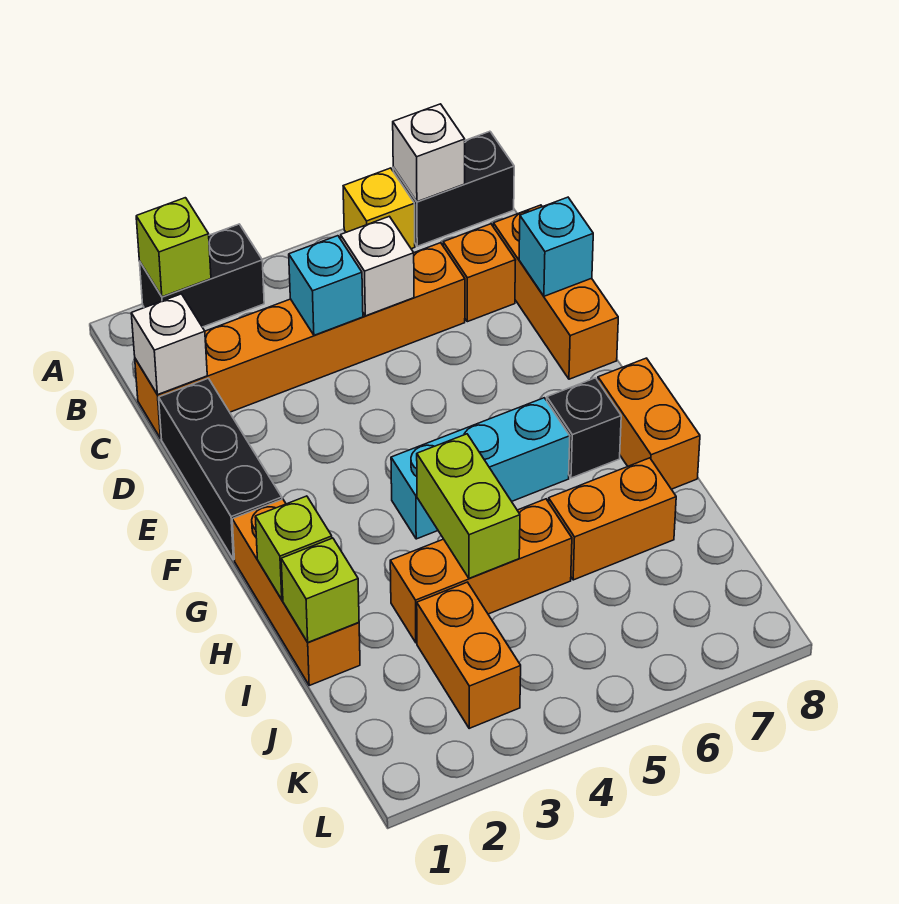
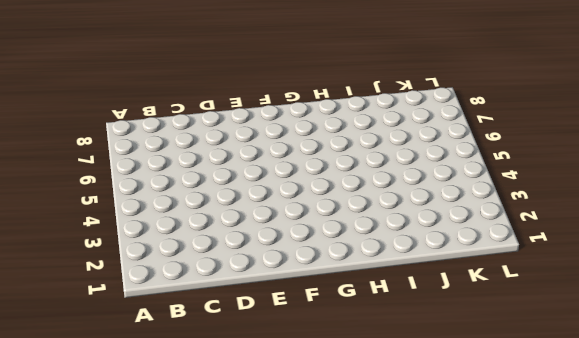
none -> black 1x2 brick [140,224,264,327]
none -> yellow 1x1 brick [343,168,415,249]
none -> black 1x2 brick [393,131,514,246]

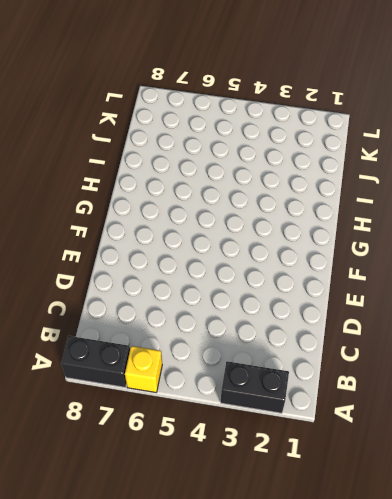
none -> orange 1x6 brick [135,243,465,439]
none -> orange 1x1 brick [443,224,515,322]
none -> orange 1x3 brick [493,205,618,379]

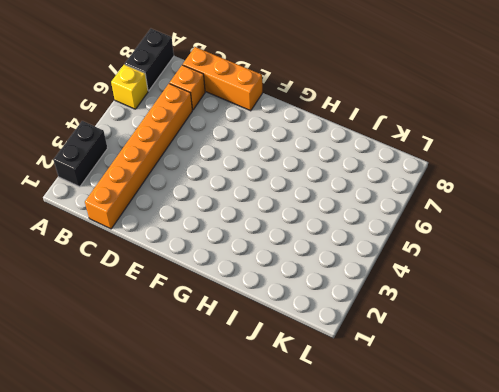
none -> black 1x3 brick [159,378,282,560]
none -> orange 1x3 brick [232,499,360,685]
none -> cyan 1x3 brick [391,398,570,539]

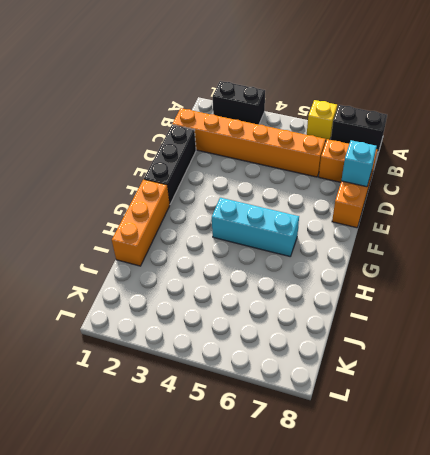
none -> black 1x1 brick [547,378,621,478]
none -> orange 1x2 brick [598,358,700,489]
none -> orange 1x3 brick [390,499,572,643]

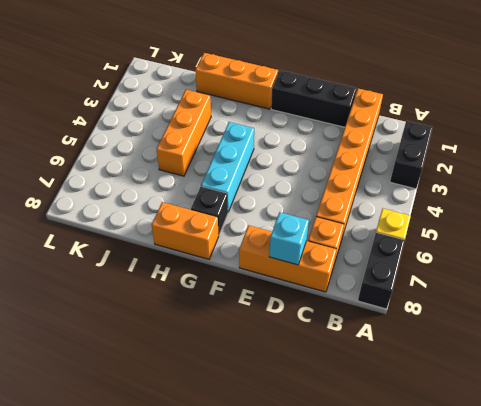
none -> orange 1x2 brick [549,458,676,580]
none -> orange 1x2 brick [417,582,521,729]
none -> lime 1x1 brick [136,198,211,297]

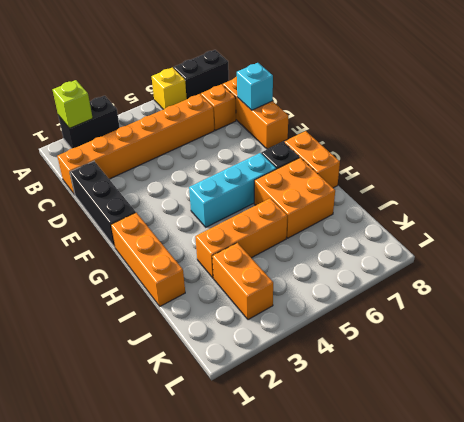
orange 2x2 brick [254,158,335,238] -> orange 1x2 brick [549,458,676,580]
none -> white 1x1 brick [393,104,465,202]
none -> white 1x1 brick [131,294,207,395]
none -> cyan 1x1 brick [289,236,363,335]

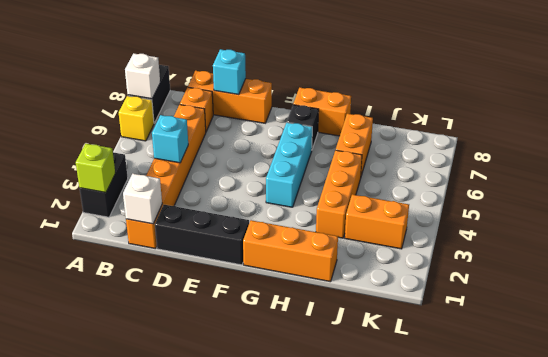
none -> white 1x1 brick [341,216,414,316]
none -> lime 1x1 brick [255,496,332,600]
none -> lime 1x2 brick [417,434,520,579]

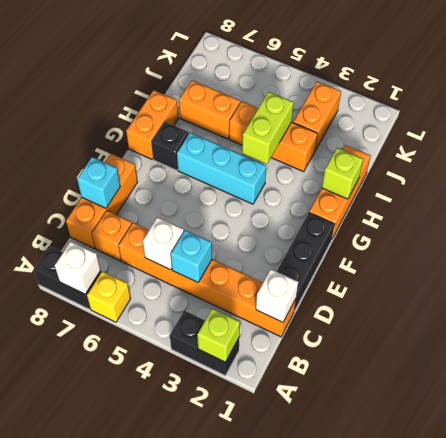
none -> lime 1x1 brick [281,538,359,642]

